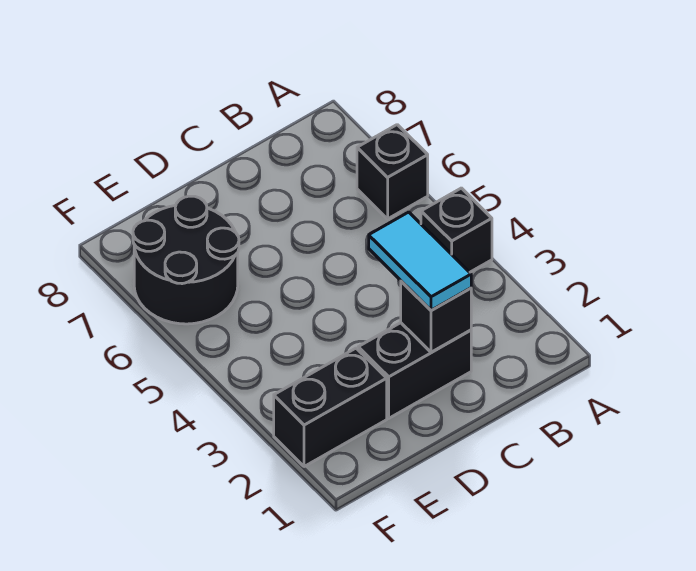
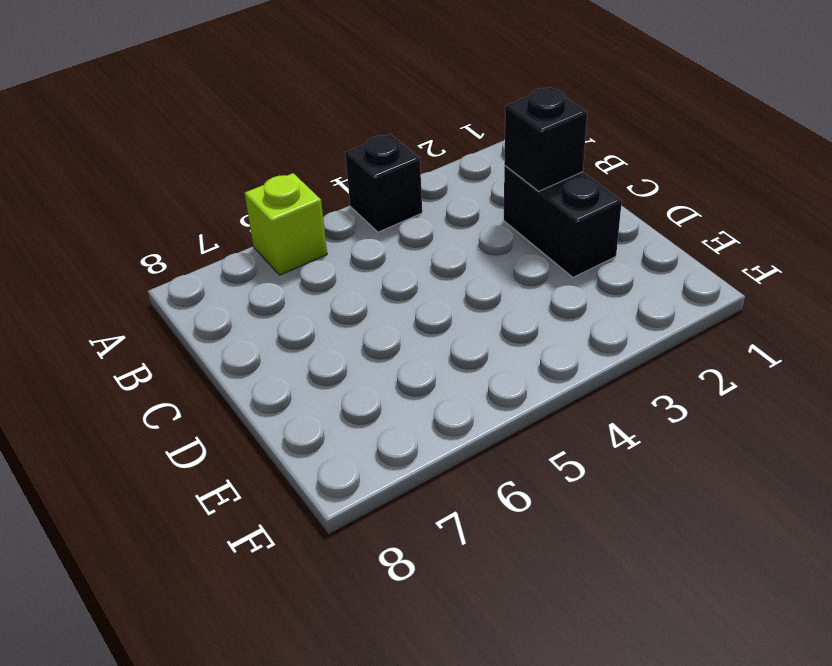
lime 1x1 brick [245,173,327,275] -> black 1x1 brick [357,125,428,219]
none -> black 1x2 brick [274,348,387,467]
none -> black 2x2 round brick [133,196,239,324]

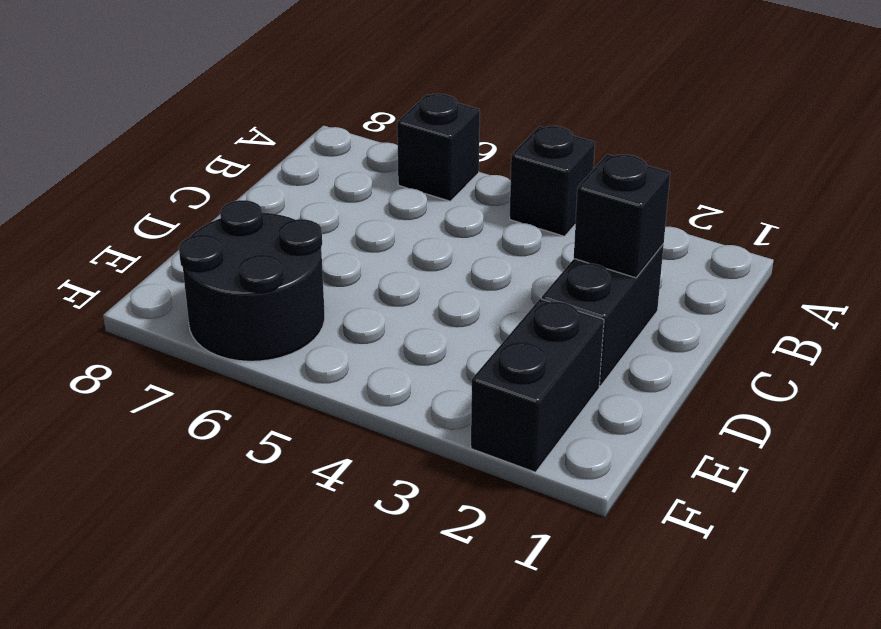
none -> cyan 1x2 tile [369,212,471,310]

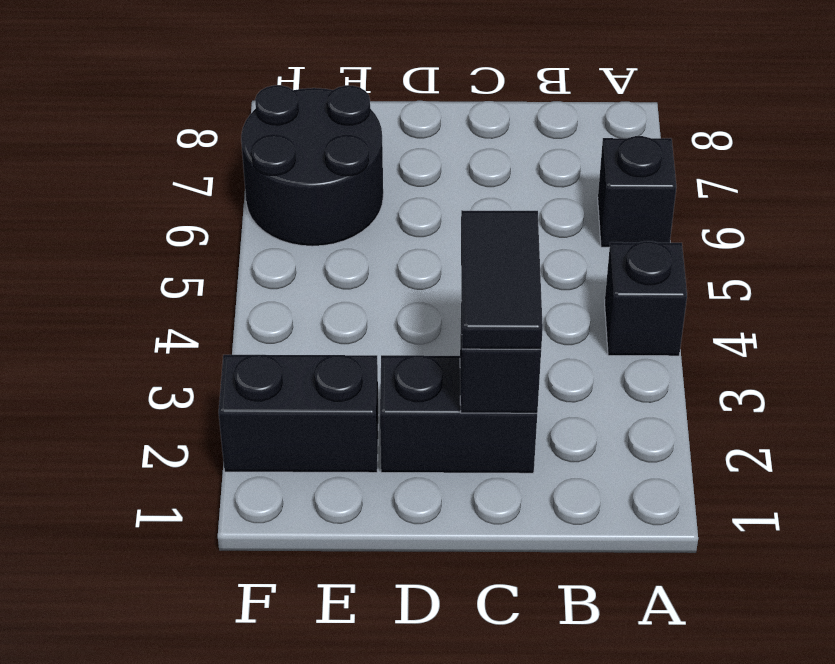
black 1x2 tile [461,210,543,349] -> cyan 1x2 tile [369,212,471,310]

